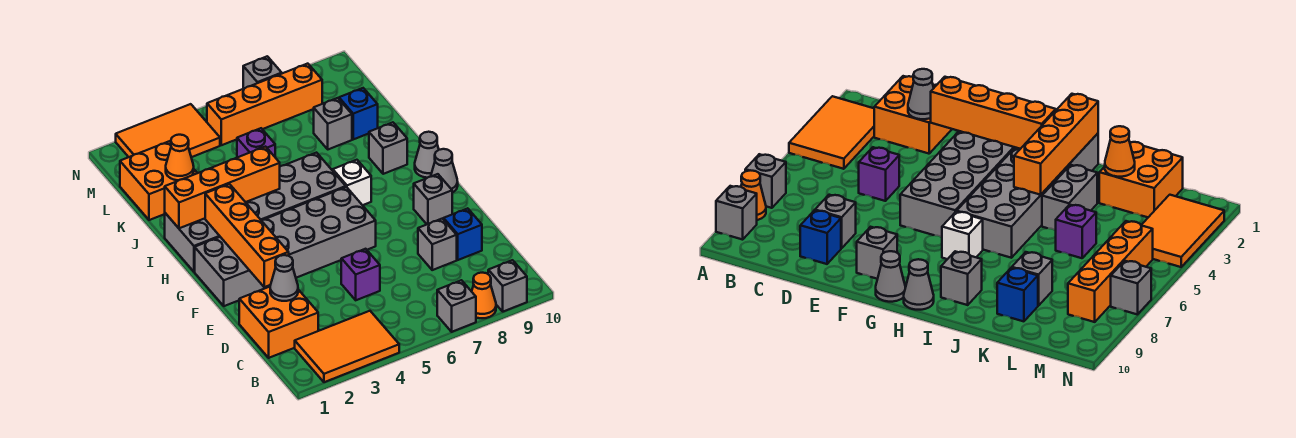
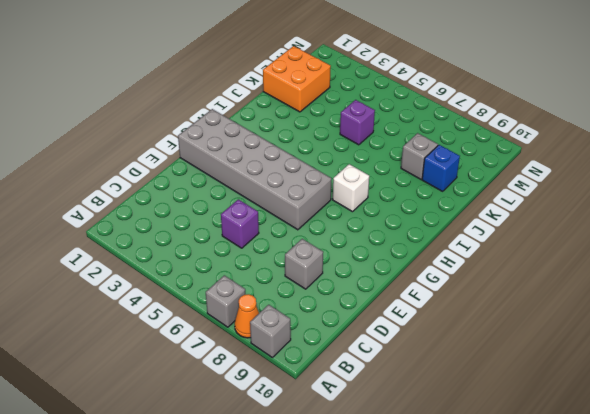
none -> orange 2x3 tile [295,311,399,382]
none -> orange 2x2 brick [239,287,318,358]
none -> blue 1x1 brick [444,208,482,260]

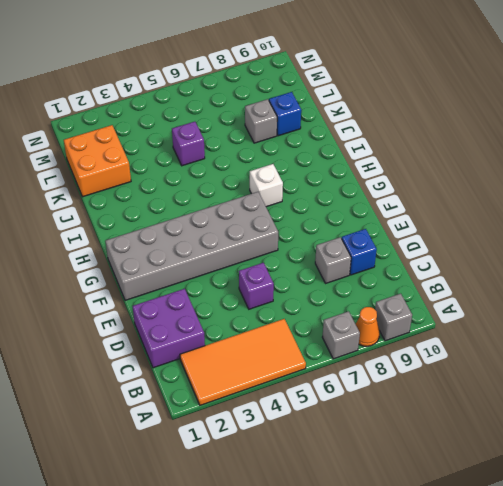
orange 2x4 tile [180,319,306,405] -> orange 2x3 tile [295,311,399,382]
purple 2x2 brick [133,289,205,368] -> orange 2x2 brick [239,287,318,358]
none -> grey 1x1 brick [414,174,452,224]
none -> grey 1x1 cone [431,149,458,193]
none -> grey 2x6 brick [165,153,346,272]

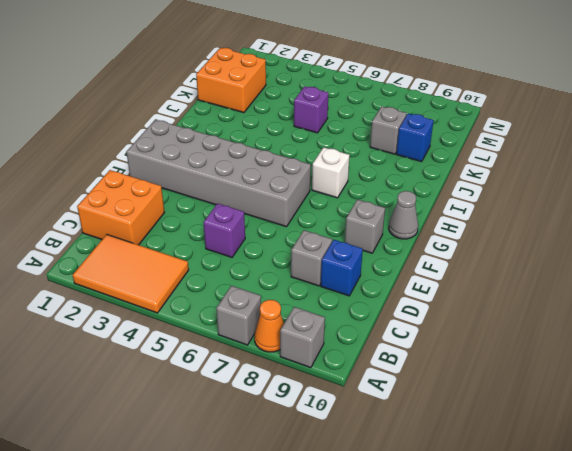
none -> grey 2x6 brick [165,153,346,272]
none -> grey 1x1 cone [415,132,439,178]
none -> grey 1x1 brick [369,122,407,174]

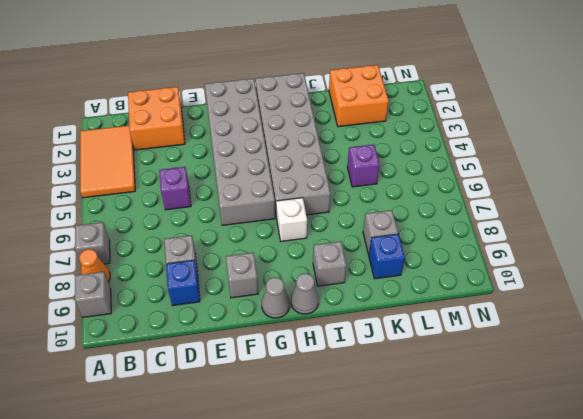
none -> grey 1x2 brick [1042,165,1097,231]
none -> orange 2x3 tile [116,104,220,157]
none -> orange 1x4 brick [207,64,322,145]

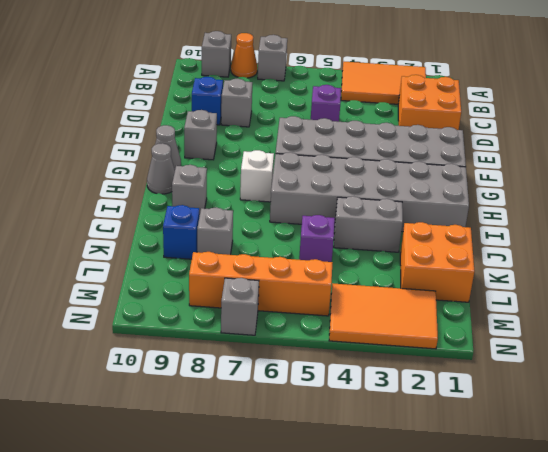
none -> grey 1x1 cone [270,255,298,301]
none -> orange 1x4 brick [205,184,289,287]
none -> orange 1x4 brick [165,147,280,228]

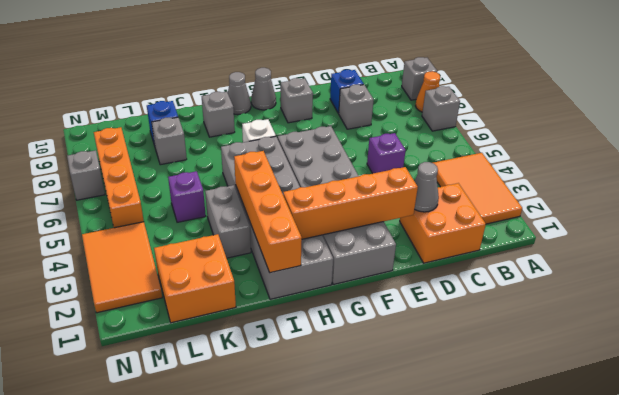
none -> orange 1x1 cone [166,135,194,180]

